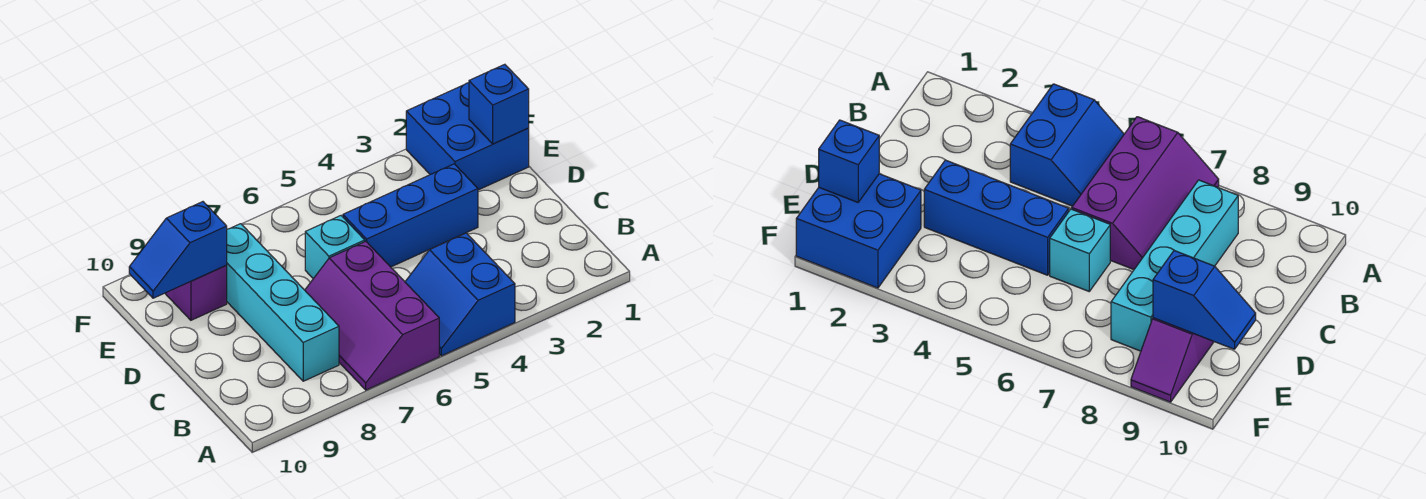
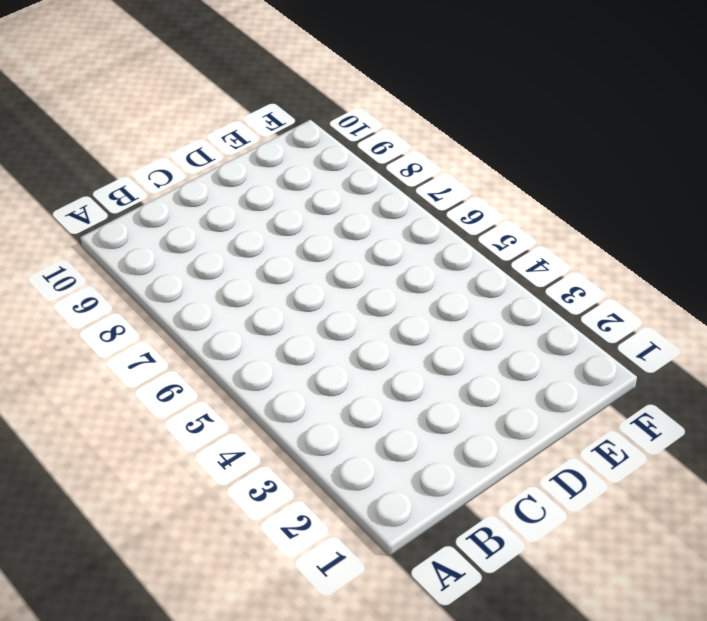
none -> blue 2x2 slope [405,233,515,356]
none -> purple 2x3 slope [305,241,439,390]

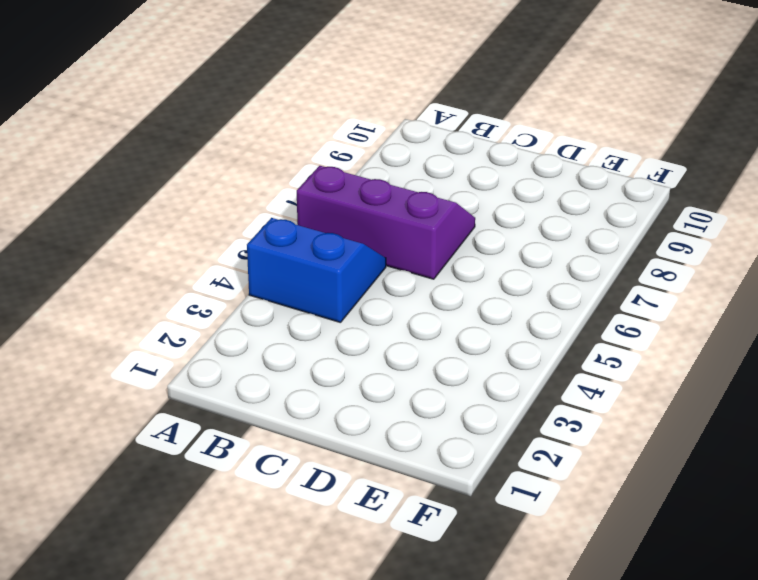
none -> cyan 1x4 brick [227,224,339,381]
none -> blue 1x3 brick [343,164,478,267]

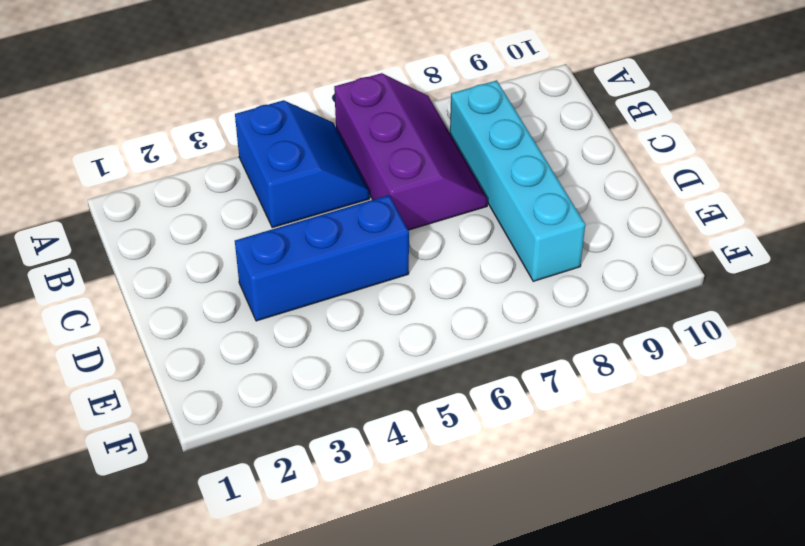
none -> cyan 1x1 brick [305,216,365,279]
none -> blue 2x2 brick [406,83,529,190]

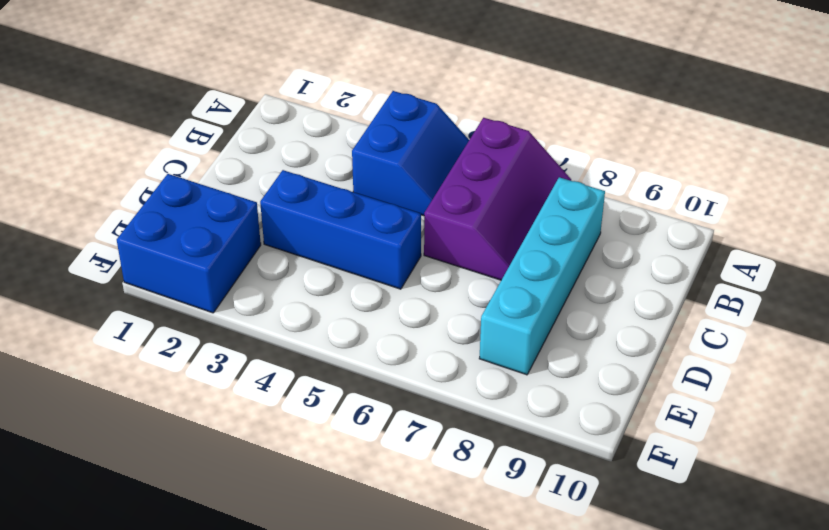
none -> cyan 1x1 brick [305,216,365,279]
none -> purple 1x2 slope [165,265,227,320]

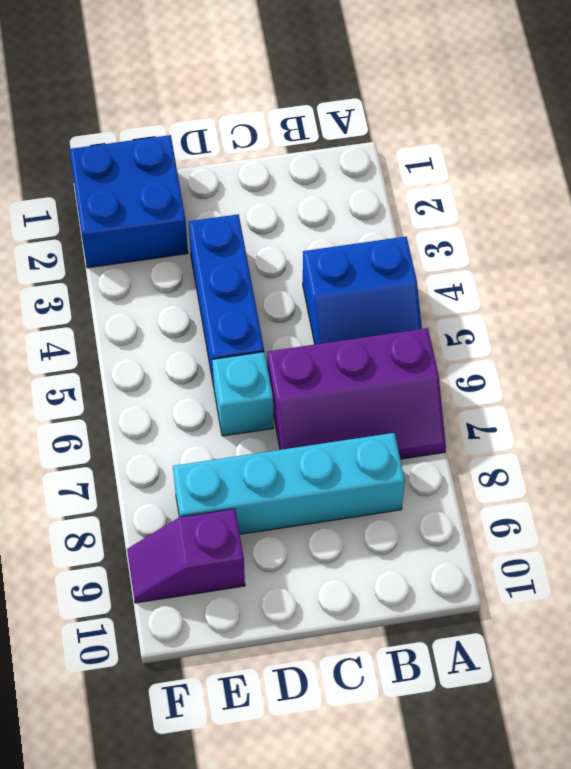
none -> blue 1x1 brick [469,64,529,144]
none -> blue 1x2 slope [129,202,227,298]

